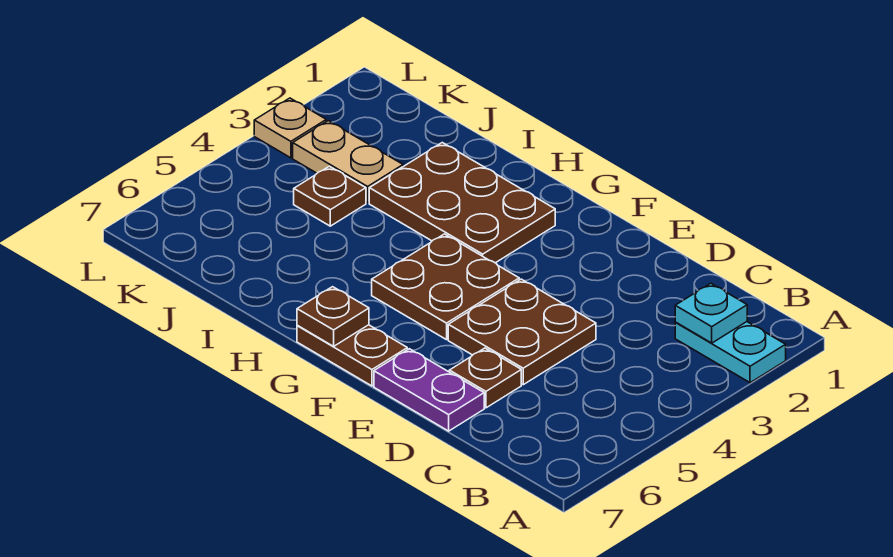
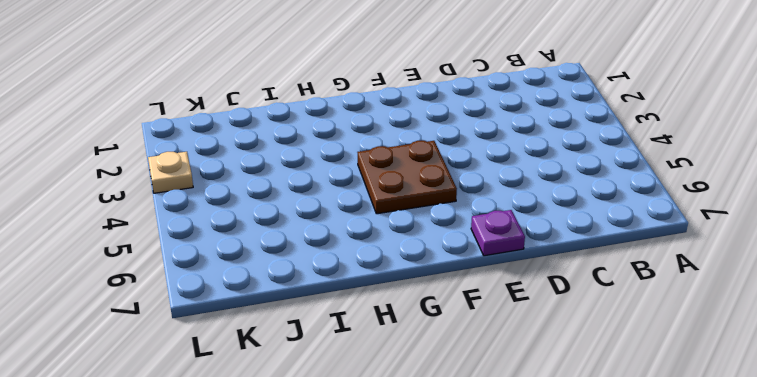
purple 1x1 plate [471,210,525,256] -> purple 1x2 plate [374,349,484,431]
none -> cyan 1x2 plate [675,322,786,383]
none -> brown 2x2 plate [448,279,596,385]
none -> brown 1x1 plate [449,348,521,408]

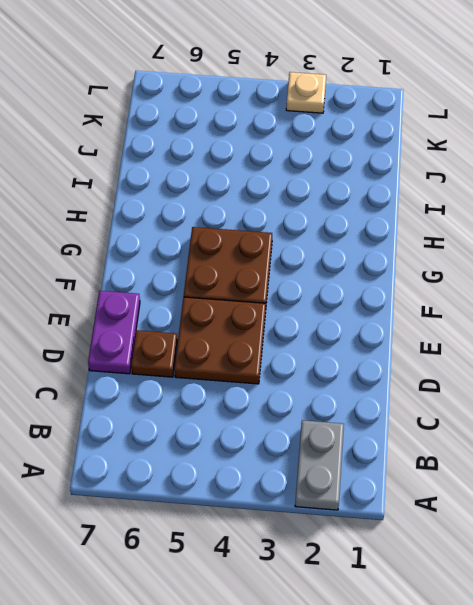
grey 1x2 plate [295,420,344,510] -> cyan 1x2 plate [675,322,786,383]
none -> brown 1x2 plate [297,325,407,386]
none -> brown 2x3 plate [369,143,555,263]
none -> tan 1x2 plate [293,121,403,203]

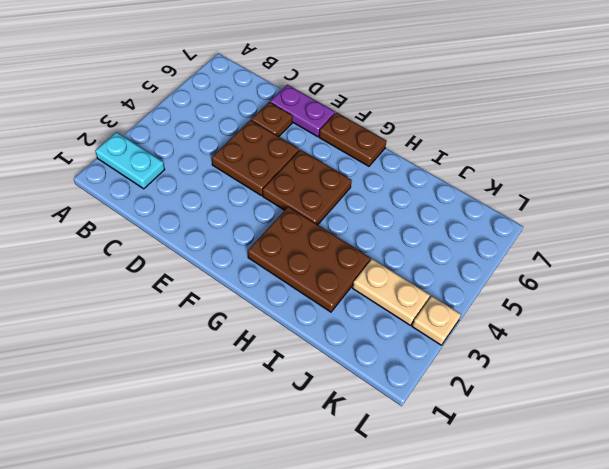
none -> brown 1x1 plate [294,166,366,226]
none -> cyan 1x1 plate [675,283,747,343]
none -> brown 1x1 plate [297,287,369,346]

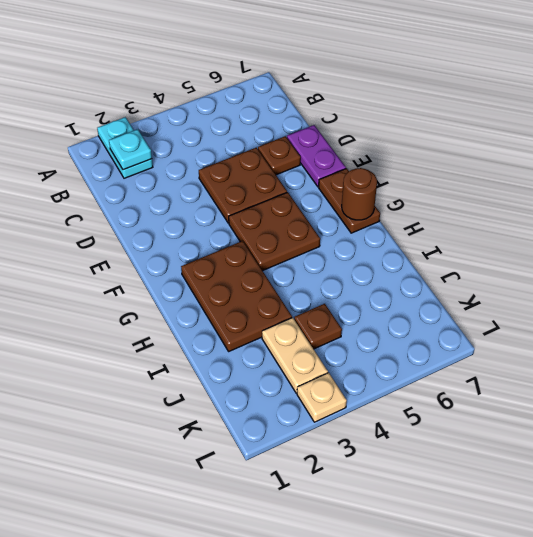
brown 1x1 round brick [342,168,377,220] -> brown 1x1 plate [297,287,369,346]

